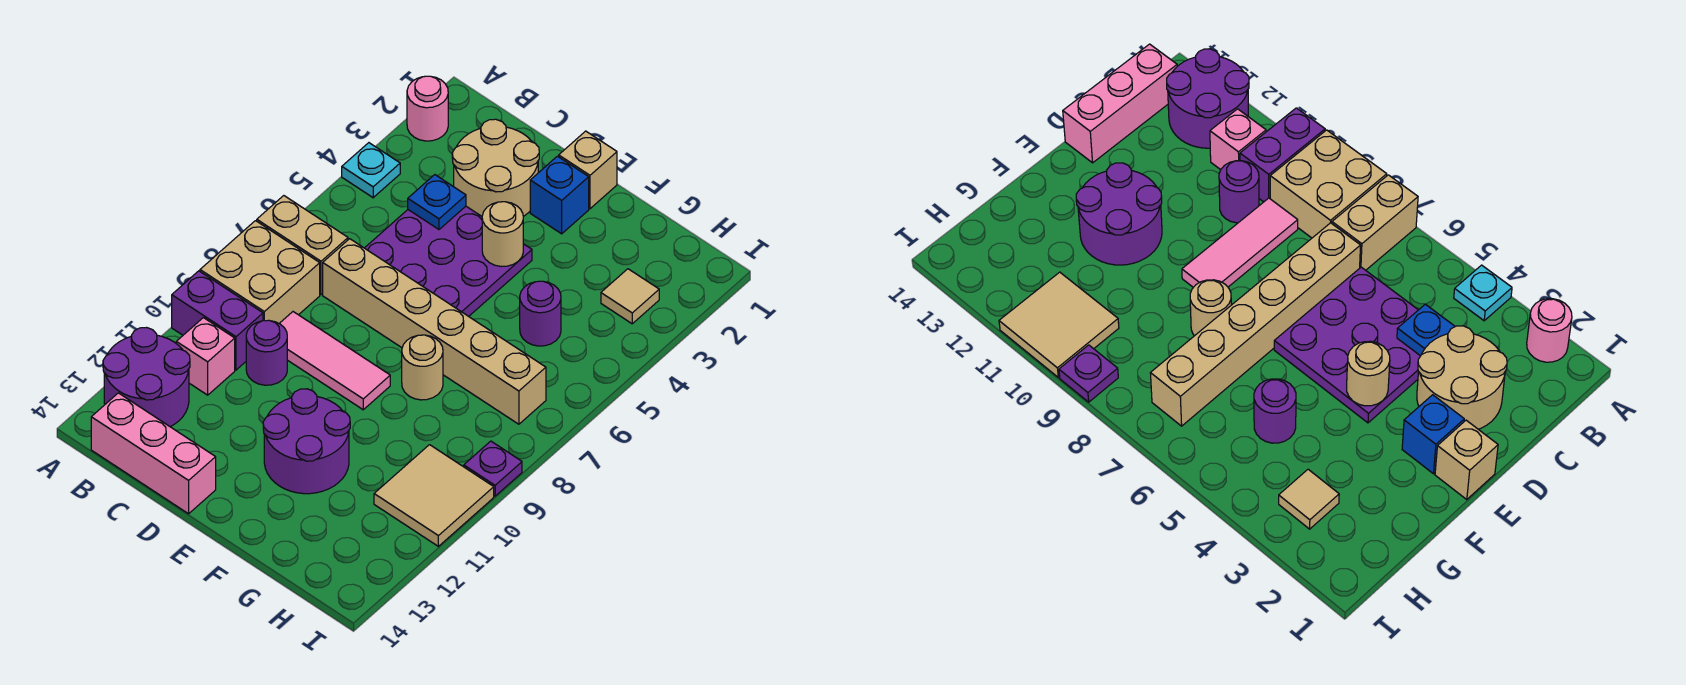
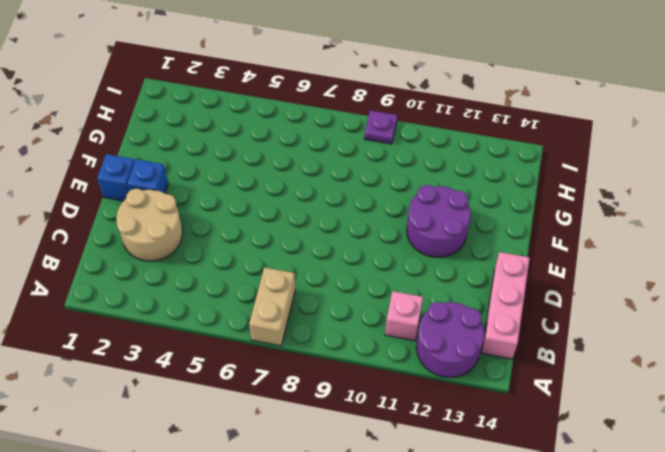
blue 1x1 brick [97,154,135,201] -> tan 1x1 brick [559,131,617,209]
none -> pink 1x1 round brick [407,76,448,141]
none -> cyan 1x1 plate [342,143,400,198]
none -> tan 2x2 brick [200,221,320,323]

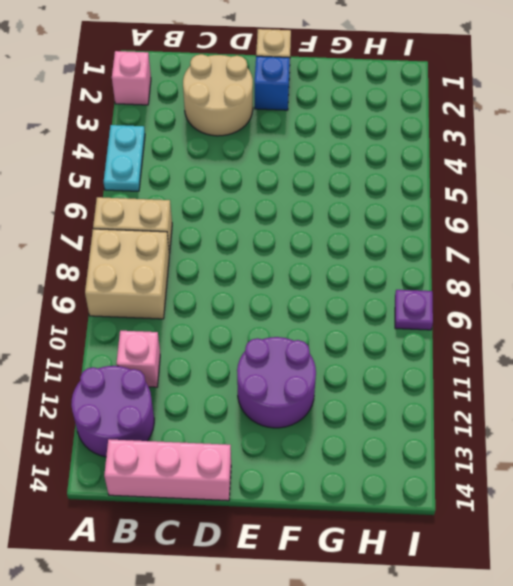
pink 1x1 brick [112,51,151,105] -> pink 1x1 round brick [407,76,448,141]
cyan 1x2 plate [104,125,145,191] -> cyan 1x1 plate [342,143,400,198]
none -> purple 1x2 brick [172,271,263,370]
none -> purple 3x3 plate [365,206,532,316]
none -> tan 1x6 brick [323,239,546,424]

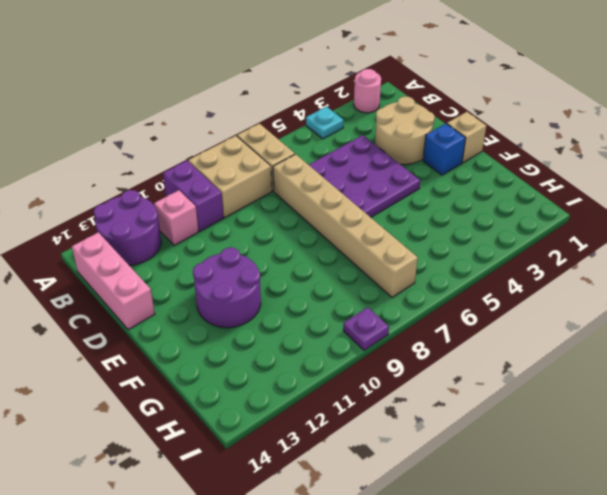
none -> pink 1x3 tile [279,312,390,410]
none -> purple 1x1 round brick [246,320,287,385]
none -> tan 1x1 round brick [402,335,443,400]

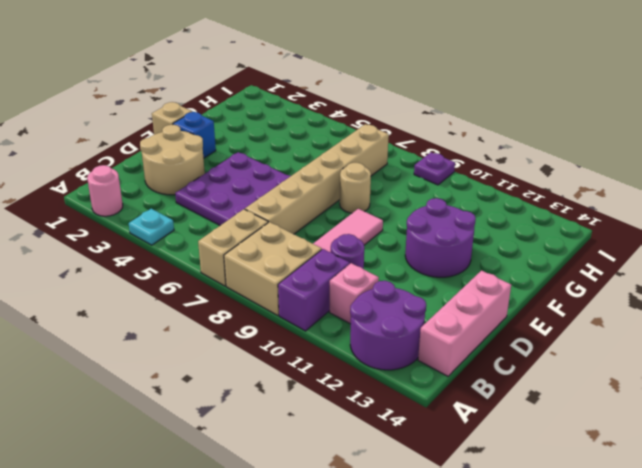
none -> purple 1x1 round brick [520,281,561,346]
none -> tan 1x1 tile [601,269,659,324]
none -> tan 2x2 tile [374,445,494,546]

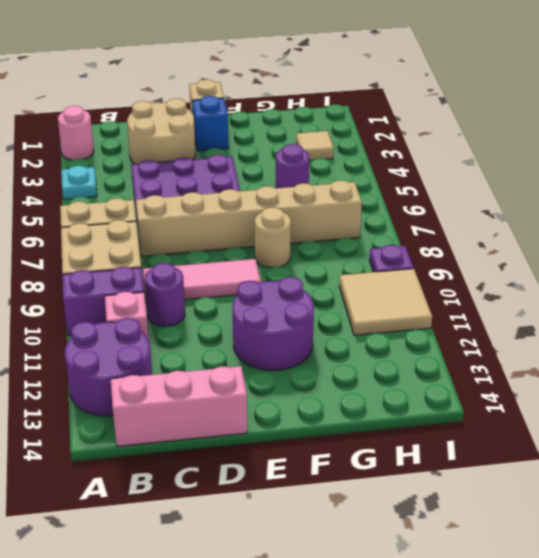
none -> blue 1x1 plate [408,175,466,229]
none -> tan 1x1 round brick [482,202,523,267]

